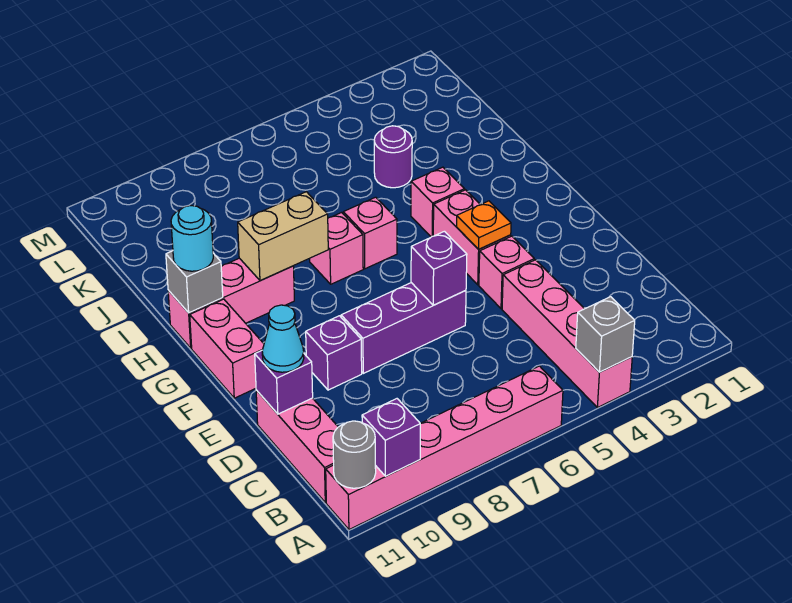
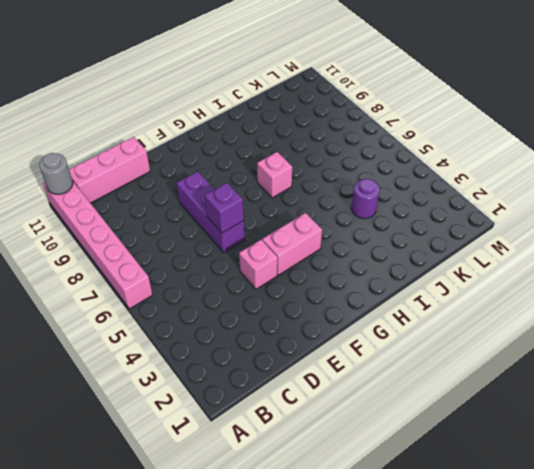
none -> pink 1x4 brick [502,260,632,408]
none -> purple 1x1 brick [306,316,362,390]
none -> pink 1x2 brick [190,299,264,398]

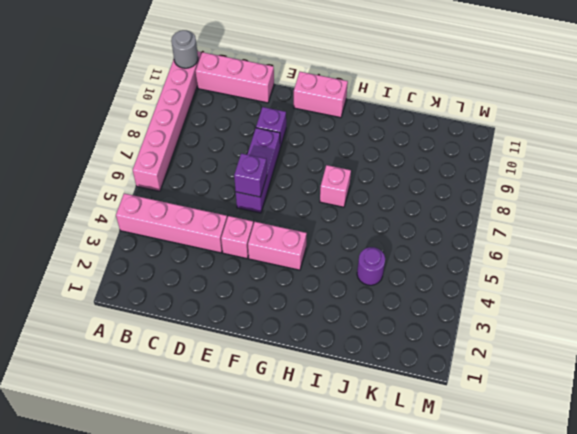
none -> pink 1x1 brick [411,167,465,237]
none -> pink 1x1 brick [343,197,397,269]
none -> pink 1x3 brick [168,258,294,348]

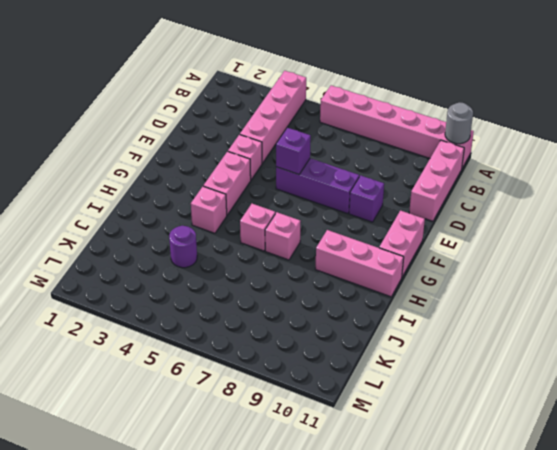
none -> grey 1x1 brick [576,297,635,372]
none -> purple 1x1 brick [362,399,420,476]
none -> purple 1x1 brick [255,351,313,414]

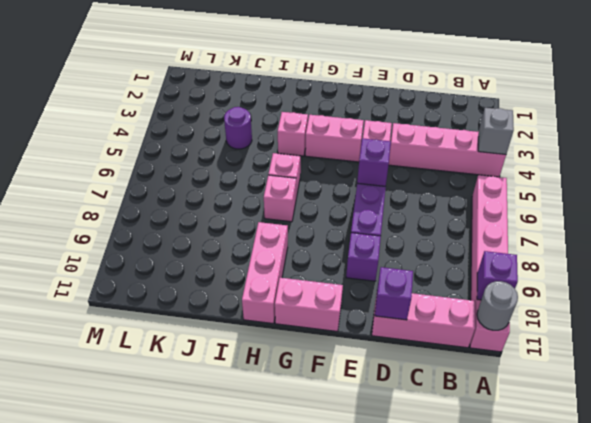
none -> orange 1x1 plate [457,201,511,249]
none -> tan 1x2 brick [238,192,328,280]
none -> grey 1x1 brick [166,251,223,313]

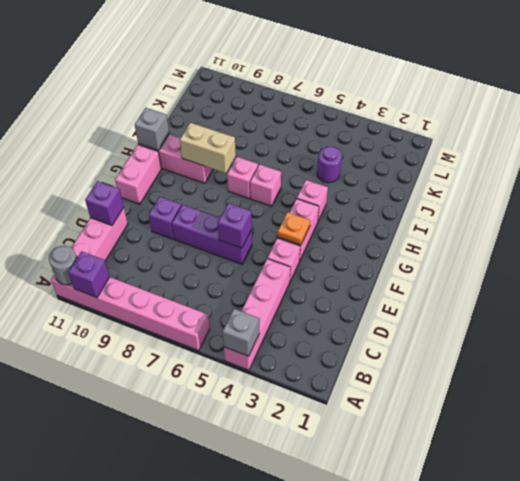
none -> cyan 1x1 cone [262,305,304,372]
none -> cyan 1x1 round brick [171,206,213,271]

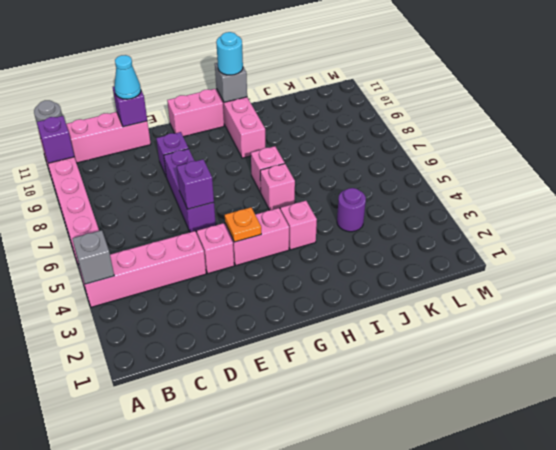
none -> tan 1x2 brick [238,192,328,280]

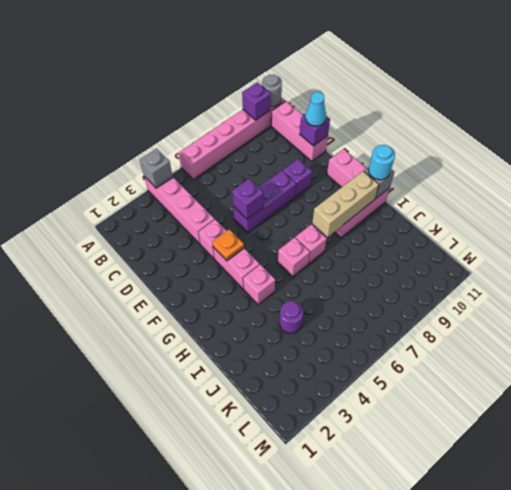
tan 1x3 brick [312,171,379,237] -> tan 1x2 brick [238,192,328,280]

